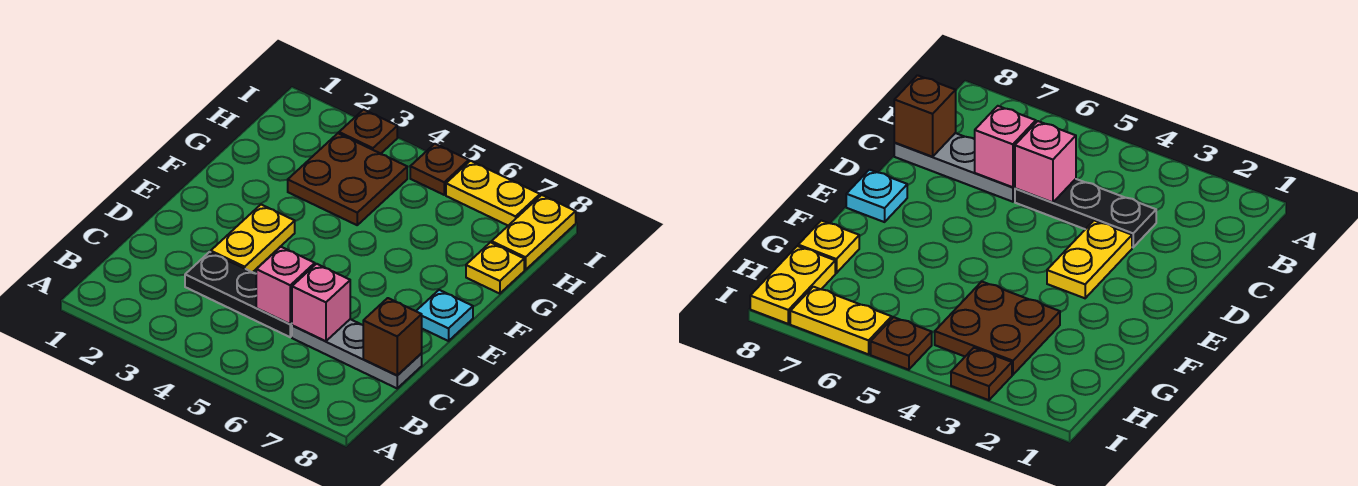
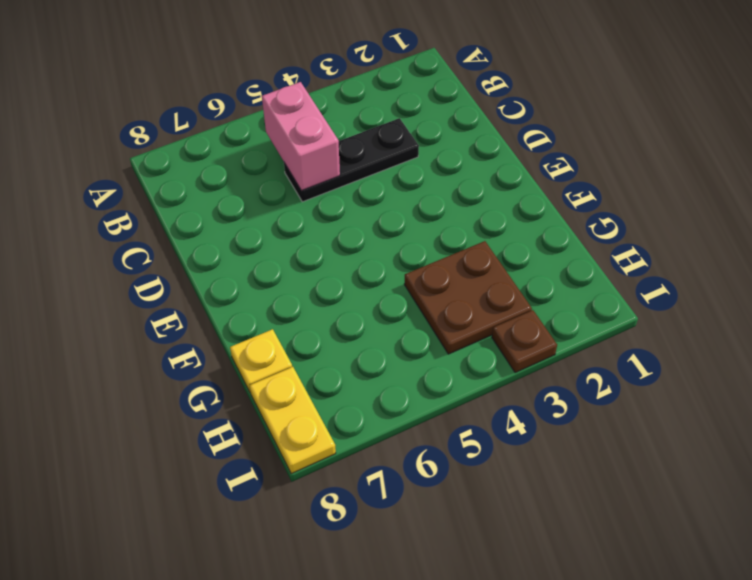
pink 1x2 brick [262,82,340,191] -> pink 1x1 brick [256,247,315,324]
none -> grey 1x3 plate [292,319,422,388]
none -> yellow 1x2 plate [211,205,295,272]
none -> cyan 1x1 plate [416,290,473,341]

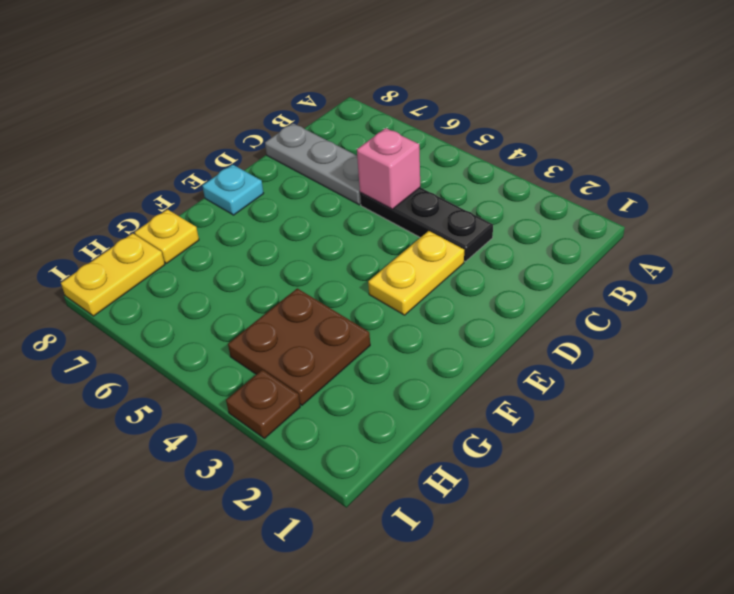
none -> brown 1x1 plate [410,144,469,195]
none -> yellow 1x2 plate [446,161,540,225]
none -> pink 1x1 brick [292,264,350,341]

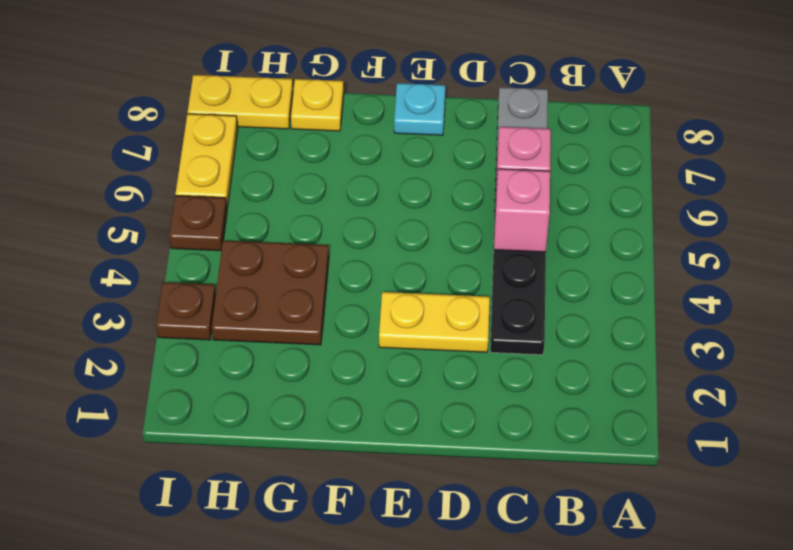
none -> brown 1x1 brick [363,298,422,375]

